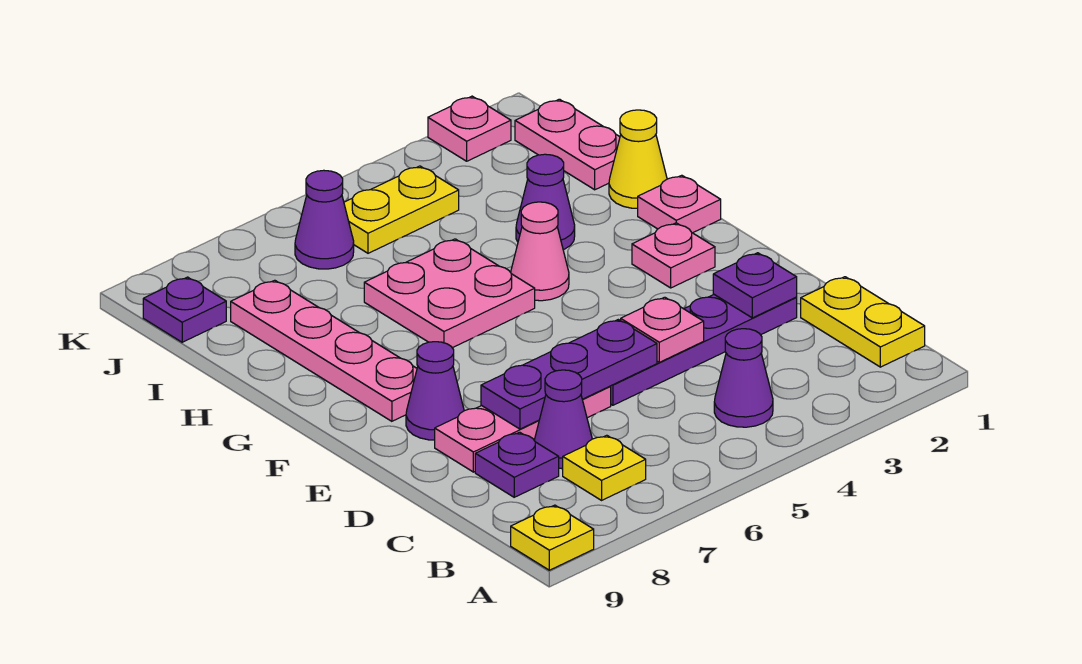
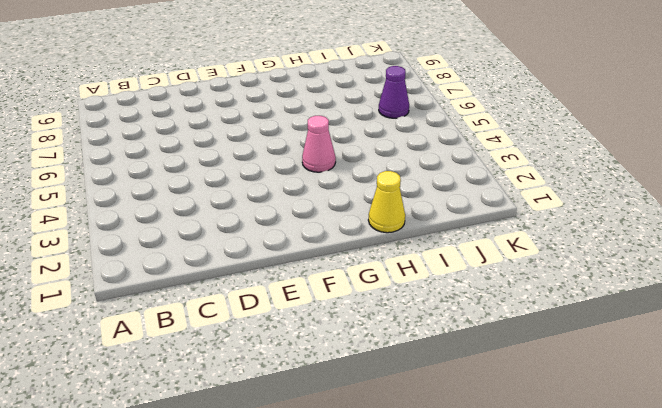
none -> yellow 1x1 plate [511,505,594,570]
none -> yellow 1x2 plate [801,277,925,367]
none -> purple 1x1 cone [714,329,773,427]

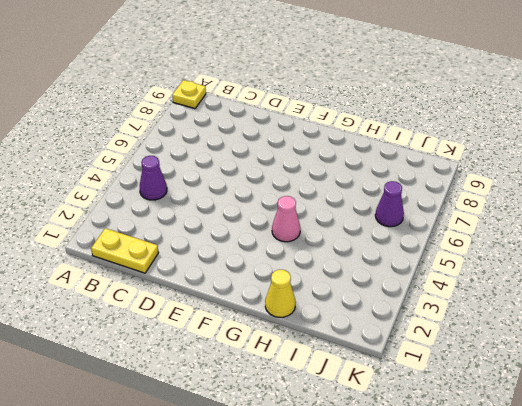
none -> yellow 1x1 plate [563,435,646,500]
none -> purple 1x1 cone [534,370,592,469]
none -> purple 1x1 plate [475,432,559,497]

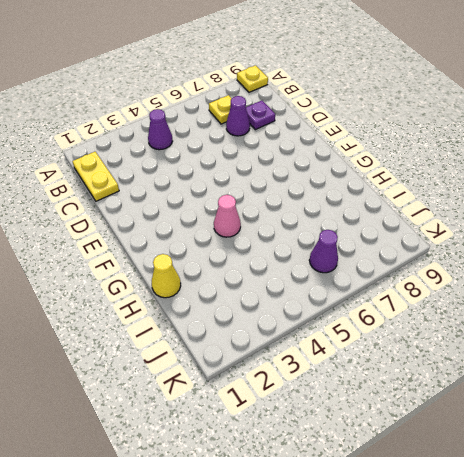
none -> purple 1x4 plate [610,295,797,405]
none -> pink 1x3 plate [435,386,611,472]
none -> purple 1x1 cone [406,342,464,440]

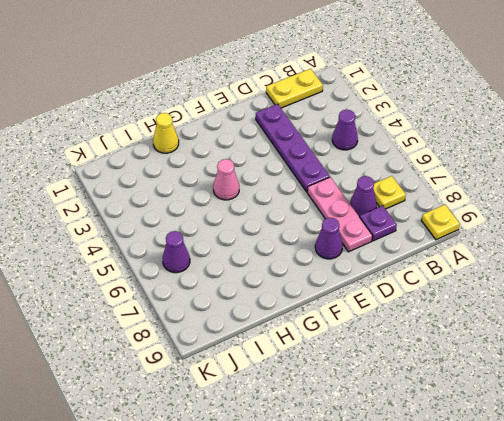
none -> pink 1x1 plate [632,223,715,288]
none -> pink 1x4 plate [231,280,417,421]
none -> pink 1x1 plate [638,175,721,233]

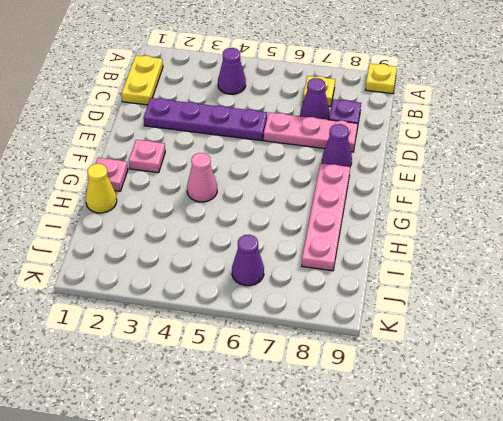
none -> pink 2x2 plate [364,239,535,348]
none -> purple 1x1 cone [516,154,575,250]
none -> pink 1x2 plate [515,99,620,190]

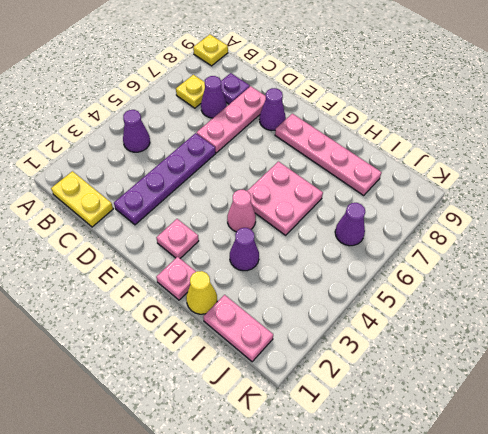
none -> yellow 1x2 plate [344,166,459,253]
none -> purple 1x1 plate [143,277,226,342]
none -> pink 1x1 plate [428,96,511,161]

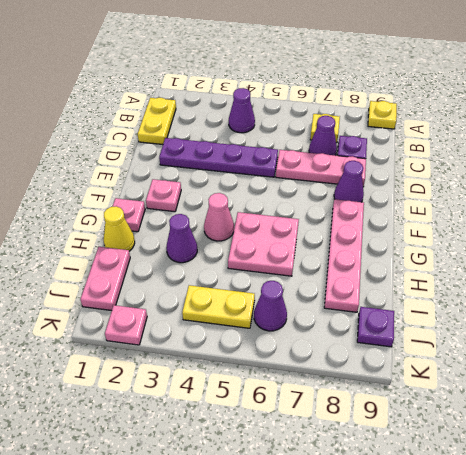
none -> purple 1x1 plate [713,253,797,318]
none -> pink 1x1 plate [621,297,704,362]
none -> purple 1x3 plate [481,320,657,429]

